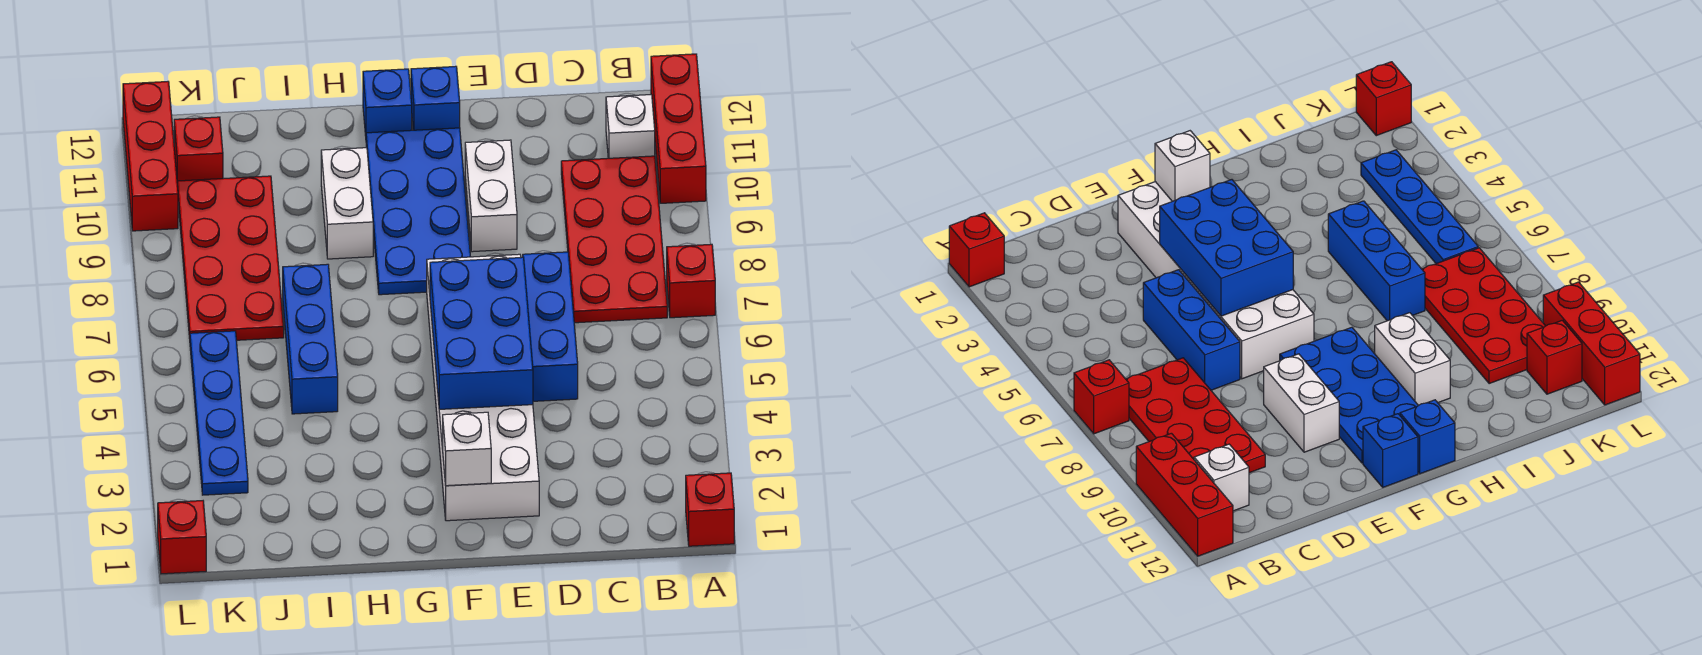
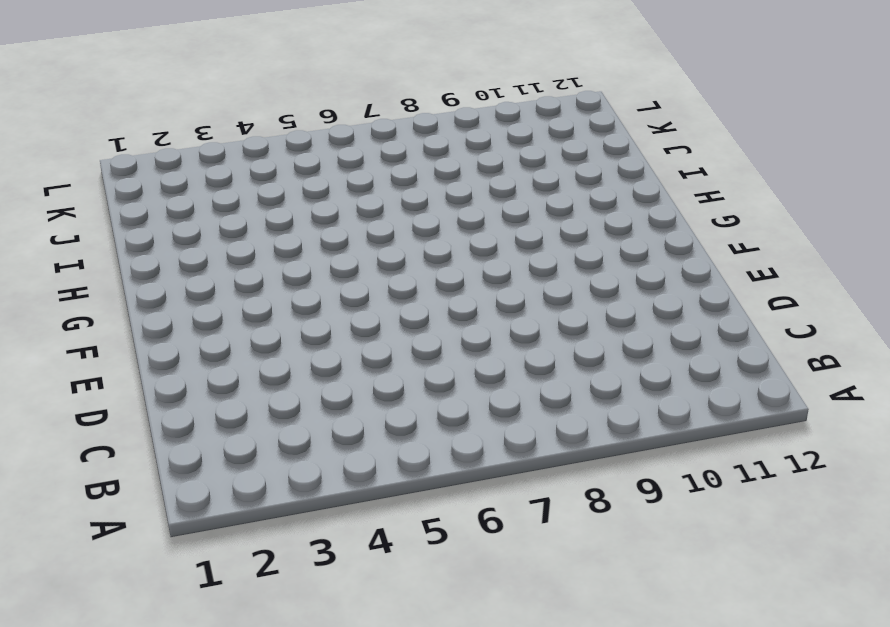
none -> red 1x1 brick [686,473,734,546]
none -> red 1x1 brick [667,244,715,318]
none -> red 1x3 brick [651,54,706,203]

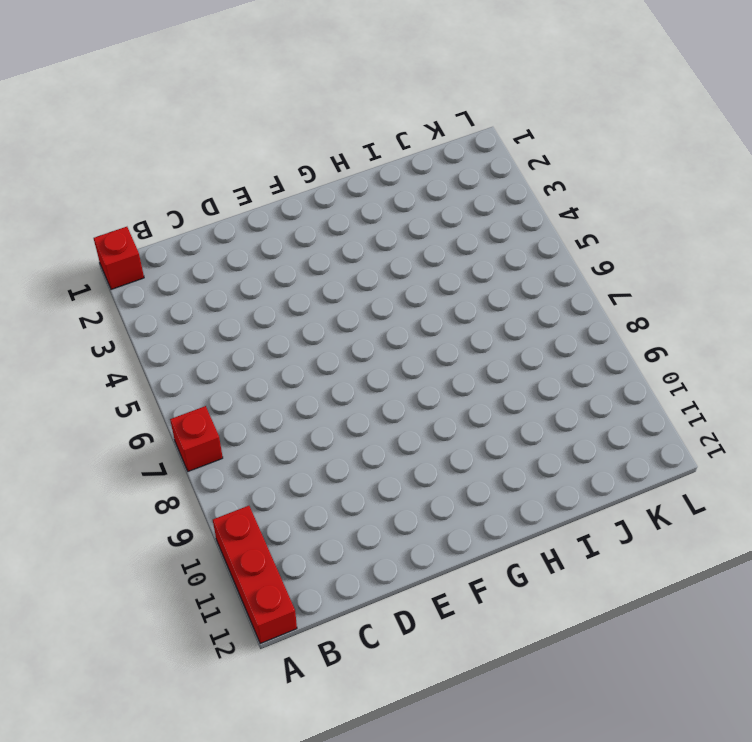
none -> red 2x4 plate [561,156,667,323]
none -> white 1x1 brick [606,95,655,158]
none -> blue 1x3 brick [523,252,578,401]

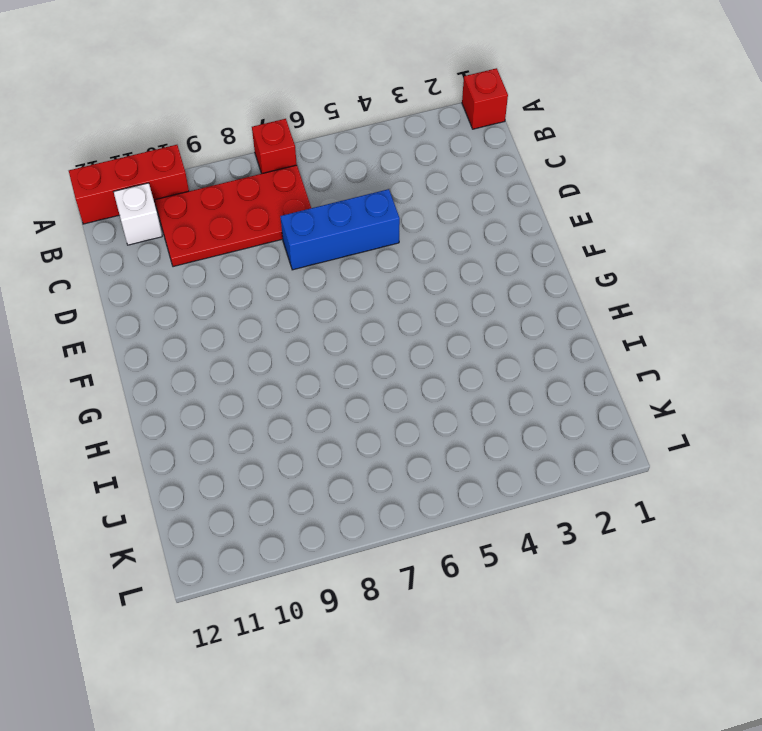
none -> white 2x6 brick [427,254,539,521]
none -> white 1x2 brick [465,140,517,252]
none -> blue 2x4 plate [366,128,470,295]

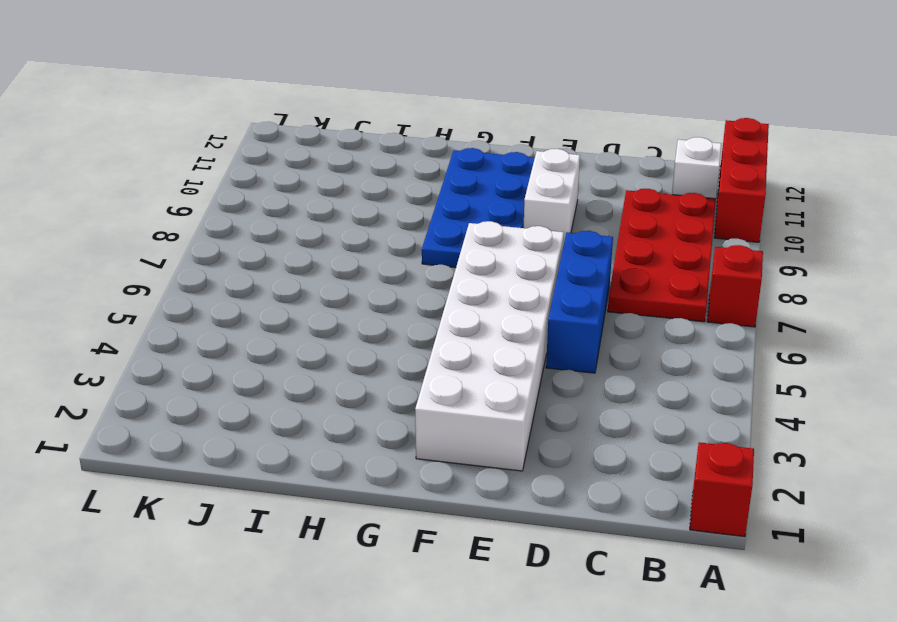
none -> blue 1x1 brick [411,66,460,130]
none -> blue 1x1 brick [363,69,412,136]
none -> white 1x2 brick [321,148,373,259]

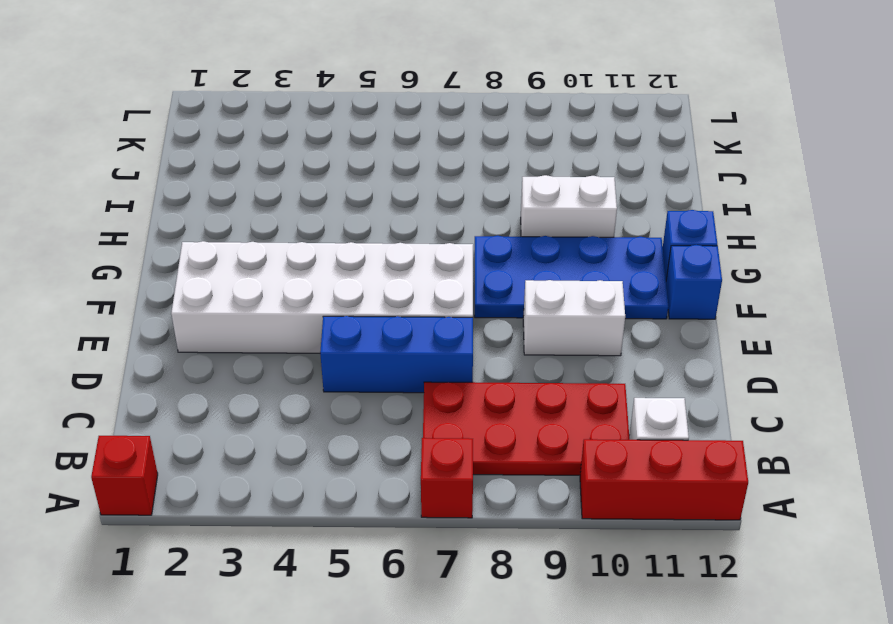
none -> blue 1x3 brick [283,264,338,414]
none -> red 2x4 plate [177,176,284,340]
none -> blue 1x4 plate [190,331,248,495]

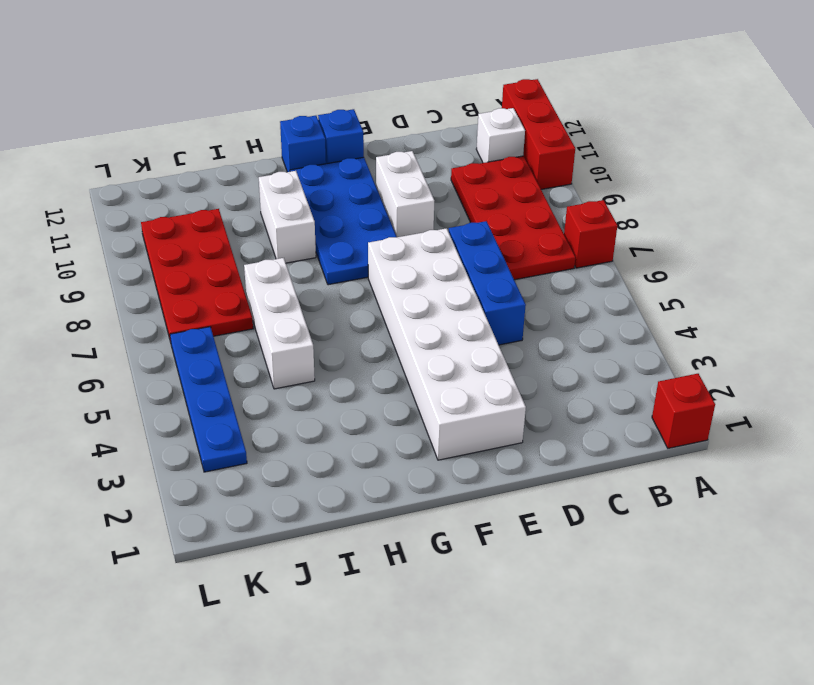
white 1x3 brick [244,258,315,389] -> blue 1x3 brick [283,264,338,414]
none -> red 1x1 brick [174,117,223,181]
none -> red 1x1 brick [158,501,206,574]
none -> red 1x3 brick [123,82,178,231]

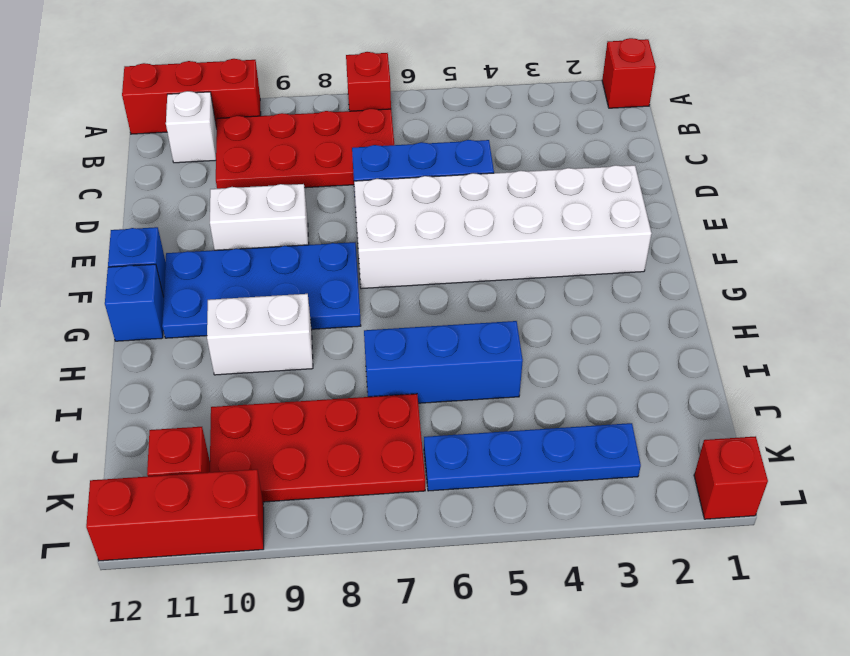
none -> blue 2x3 brick [430,257,533,409]
none -> white 1x1 brick [443,412,491,486]

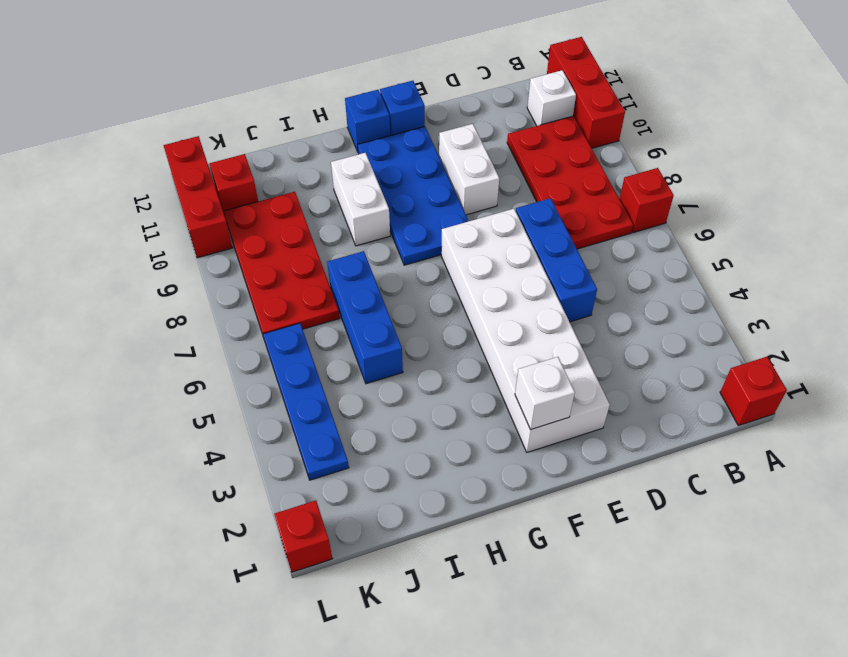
none -> blue 2x3 brick [430,257,533,409]

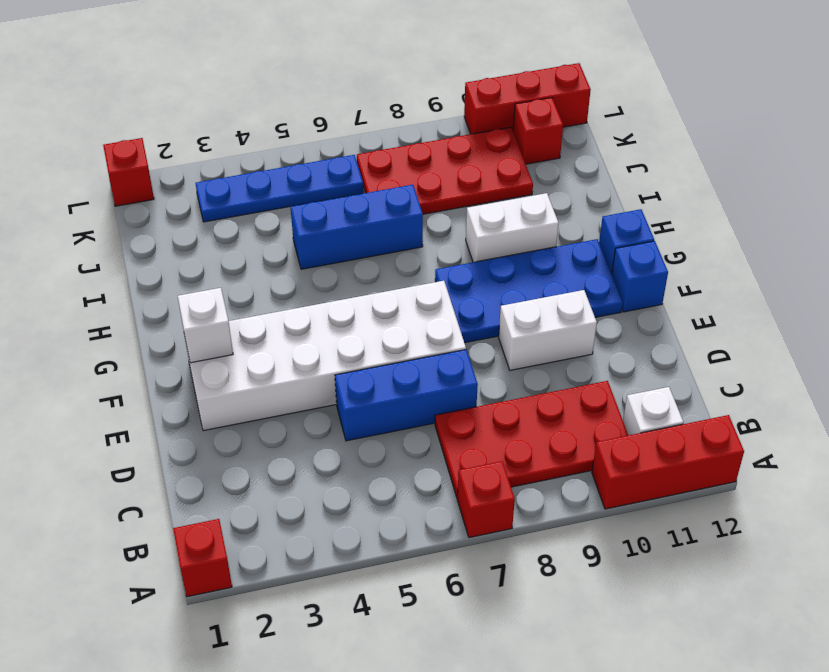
none -> blue 2x3 brick [430,257,533,409]

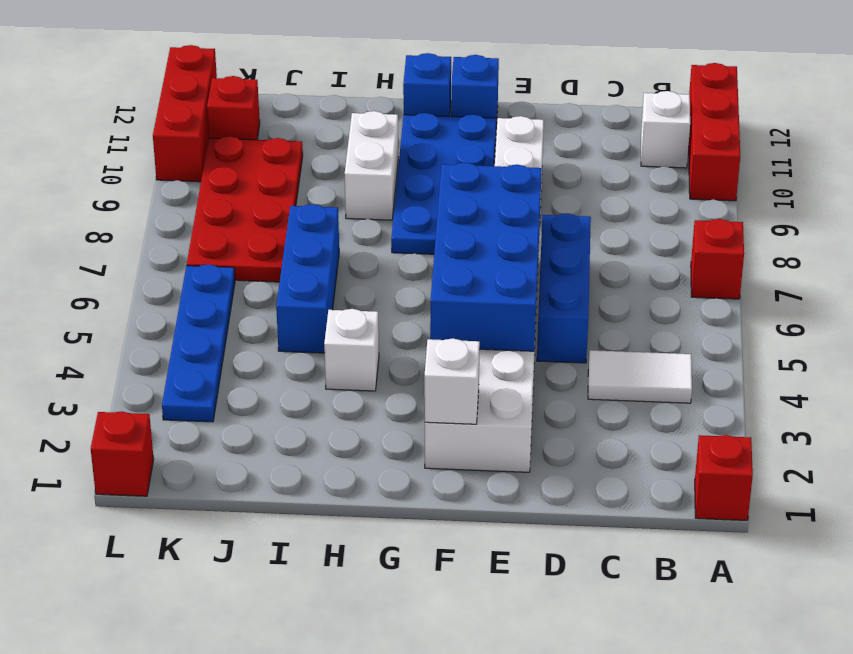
white 1x2 tile [588,350,692,403] -> none
blue 2x4 brick [430,163,542,351] -> blue 2x3 brick [430,257,533,409]
white 1x1 brick [324,309,379,391] -> none
none -> red 2x4 plate [561,156,667,323]

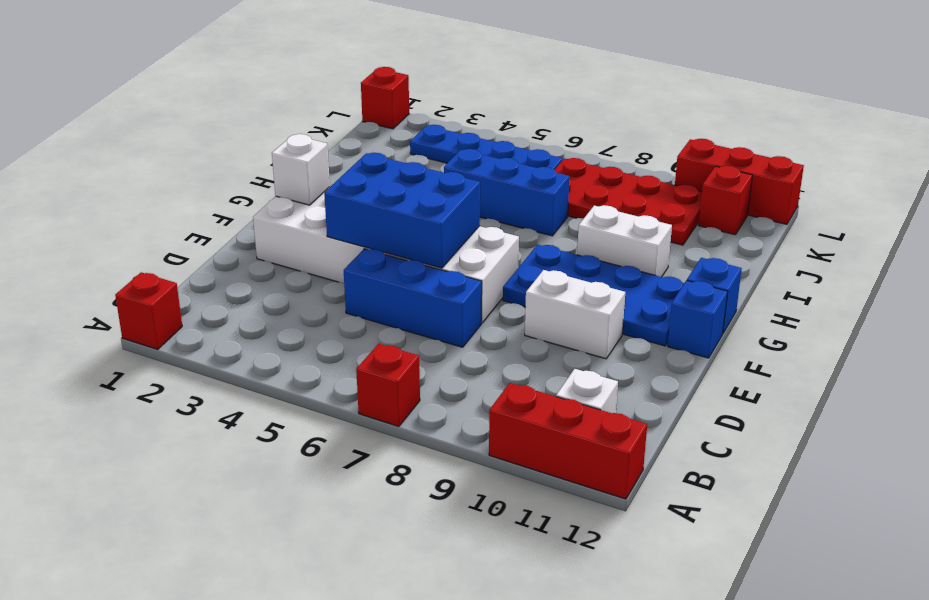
none -> red 2x4 plate [561,156,667,323]

